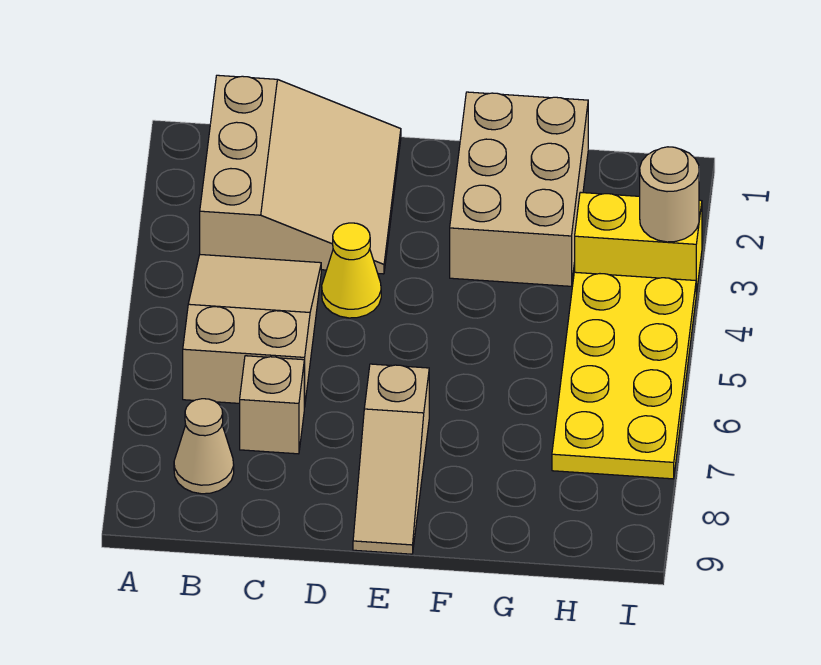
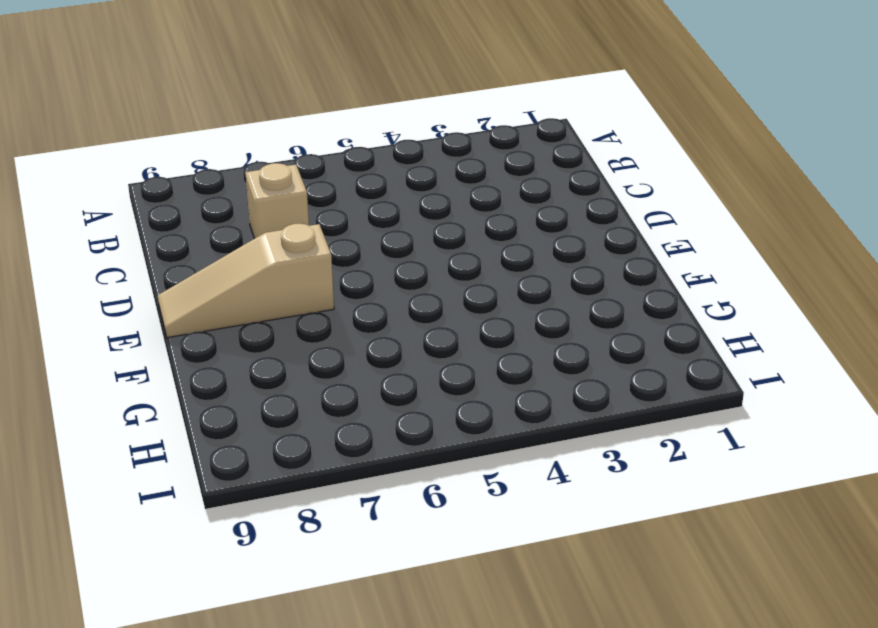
none -> tan 3x3 slope [200,75,401,274]
none -> tan 2x3 slope [183,254,321,407]

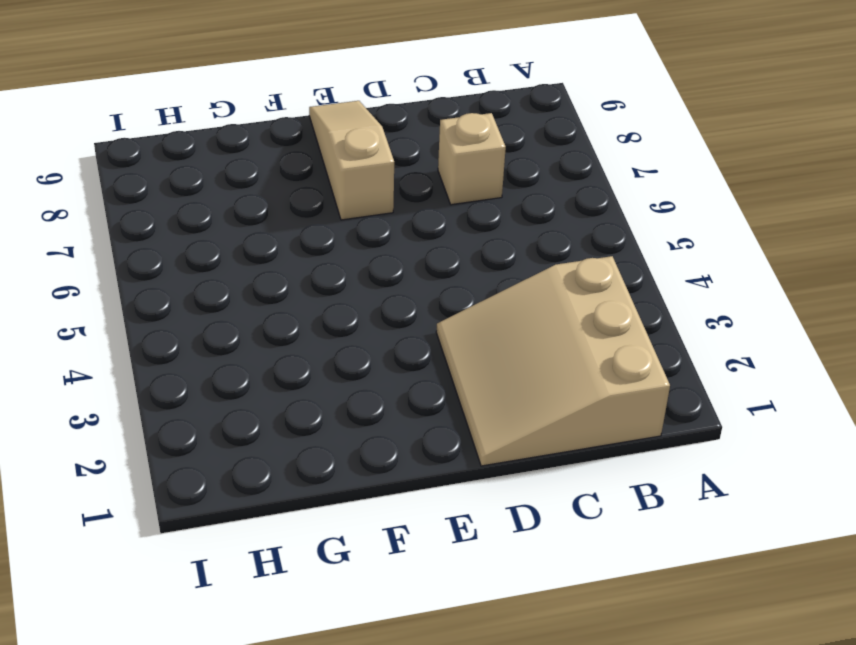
none -> tan 2x3 slope [183,254,321,407]
none -> tan 1x1 cone [174,399,234,494]

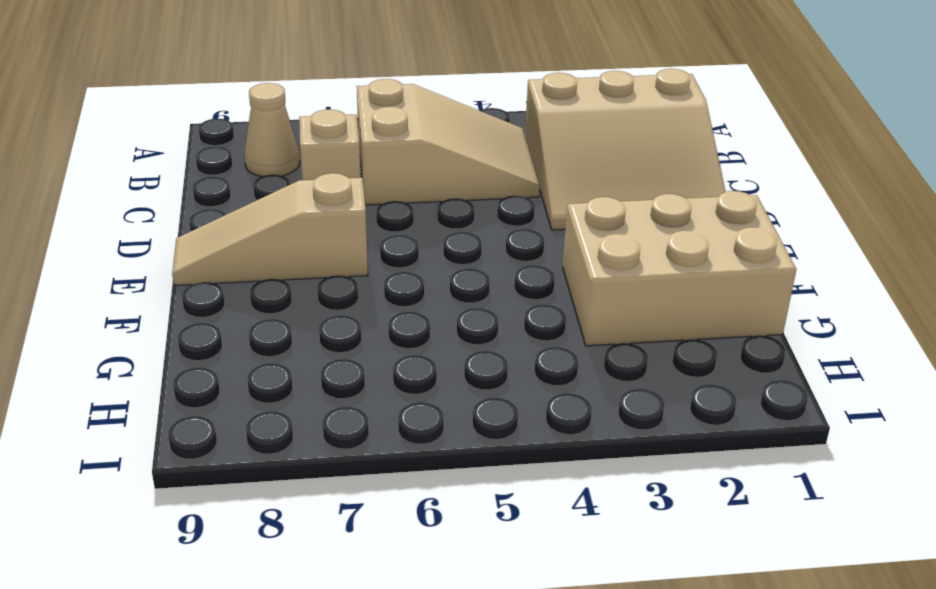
none -> yellow 1x1 cone [322,223,381,318]
none -> yellow 1x2 brick [575,192,702,294]

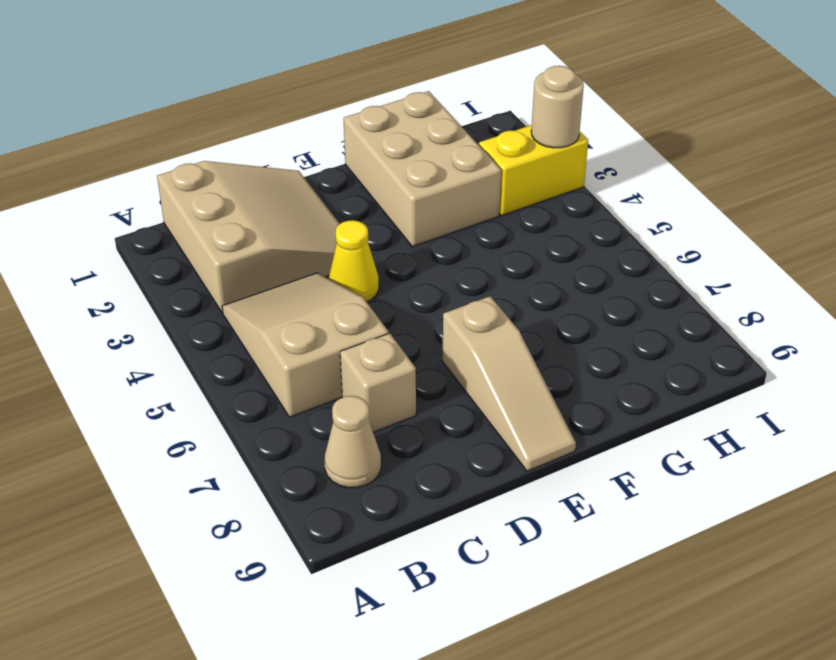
none -> yellow 2x4 plate [552,272,696,479]

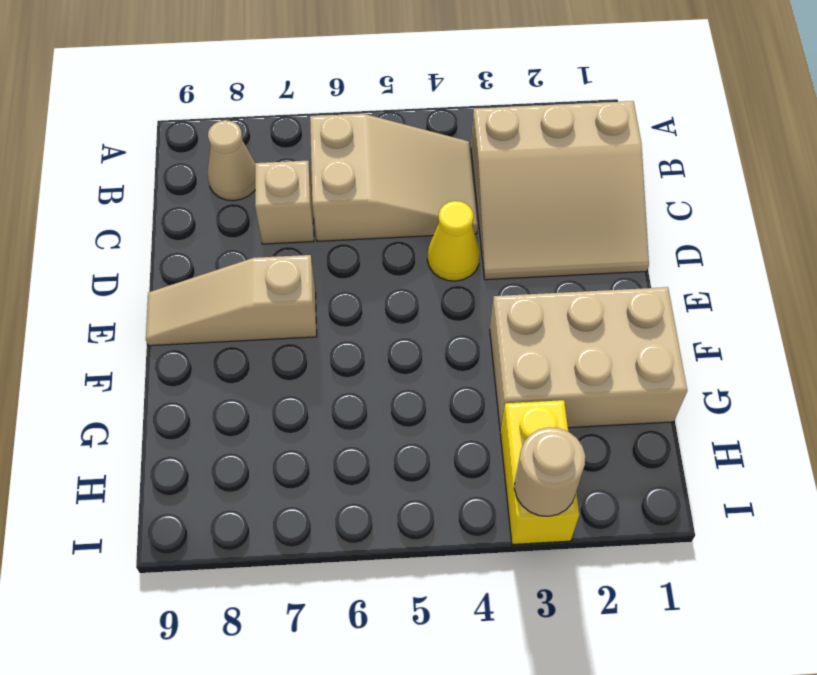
none -> yellow 2x4 plate [552,272,696,479]

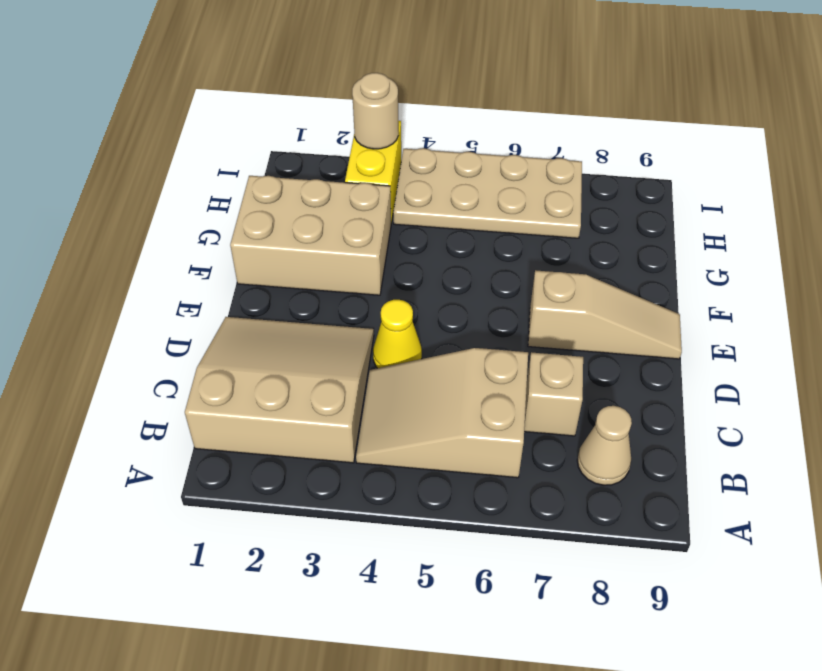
tan 2x4 plate [393,148,582,238] -> yellow 2x4 plate [552,272,696,479]

